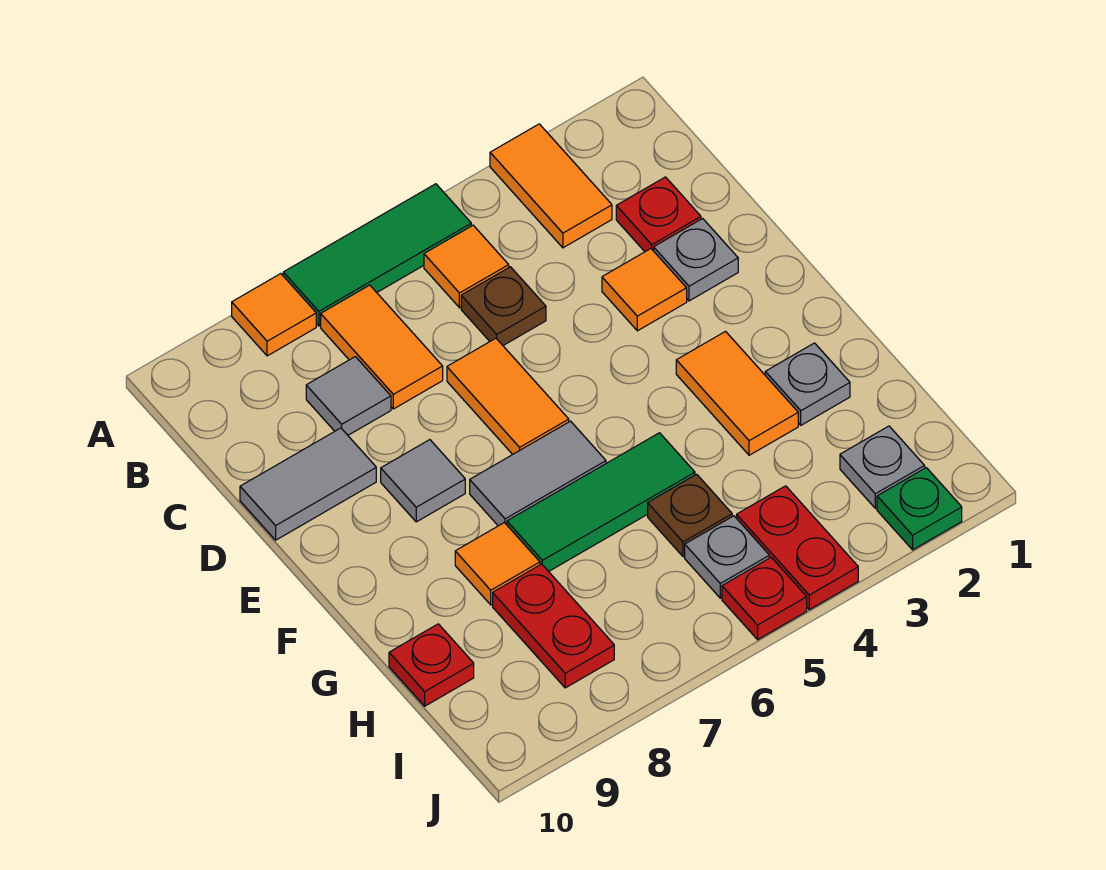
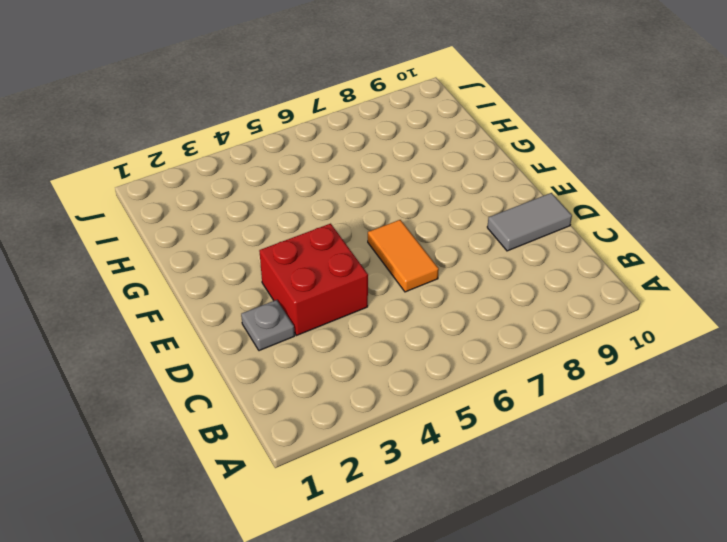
red 2x2 brick [259,224,368,336] -> orange 1x1 tile [602,249,687,331]
none -> orange 1x2 tile [490,124,612,248]
none -> green 1x3 tile [283,184,471,326]
none -> orange 1x1 tile [232,274,316,356]

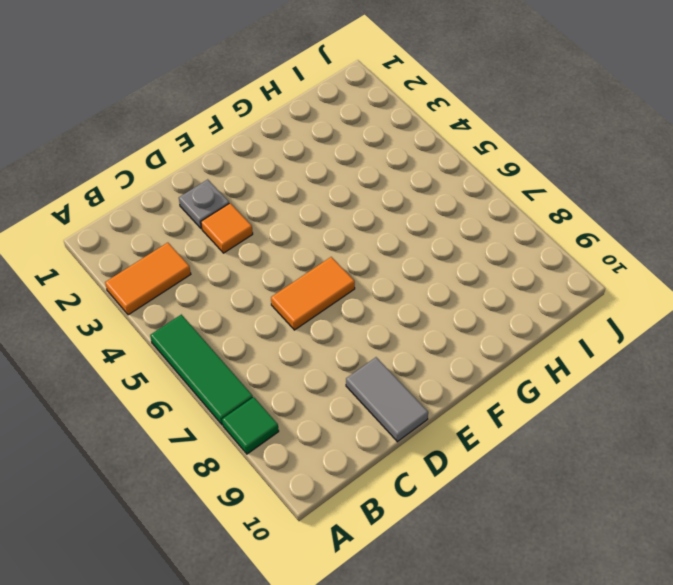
green 1x1 tile [222,397,279,454] -> orange 1x1 tile [232,274,316,356]
none -> orange 1x1 tile [424,225,509,308]
none -> orange 1x2 tile [321,285,443,409]
none -> red 1x1 plate [616,177,701,252]

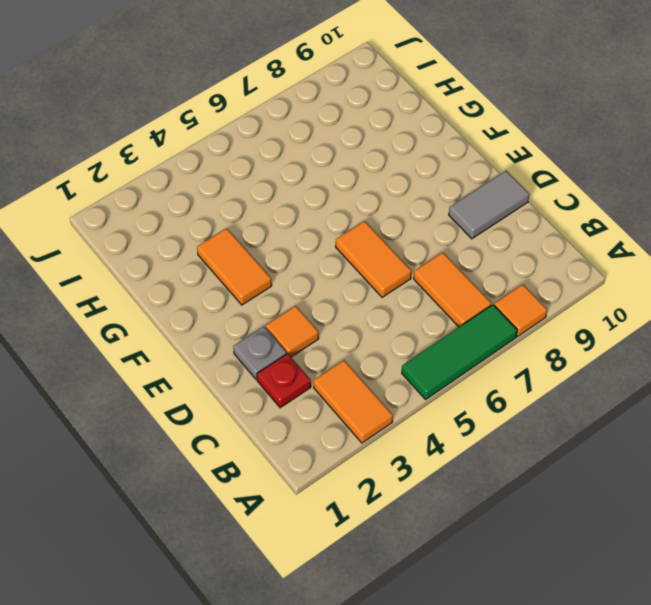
none -> orange 1x1 tile [424,225,509,308]
none -> brown 1x1 plate [461,267,546,345]
none -> grey 1x1 tile [306,357,391,435]

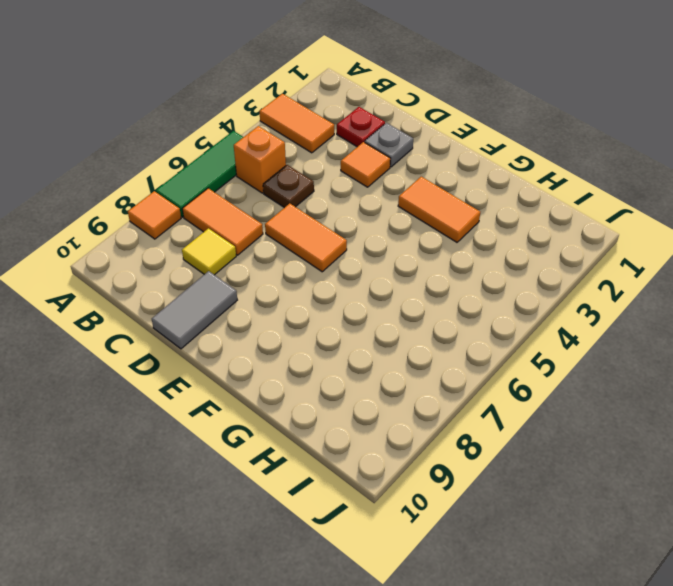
orange 1x1 brick [234,126,286,193] -> orange 1x1 tile [424,225,509,308]
yellow 1x1 tile [182,228,236,275] -> grey 1x1 tile [306,357,391,435]
none -> grey 1x1 tile [381,440,465,522]
none -> grey 1x2 tile [470,421,606,526]
none -> grey 1x1 plate [765,343,850,425]

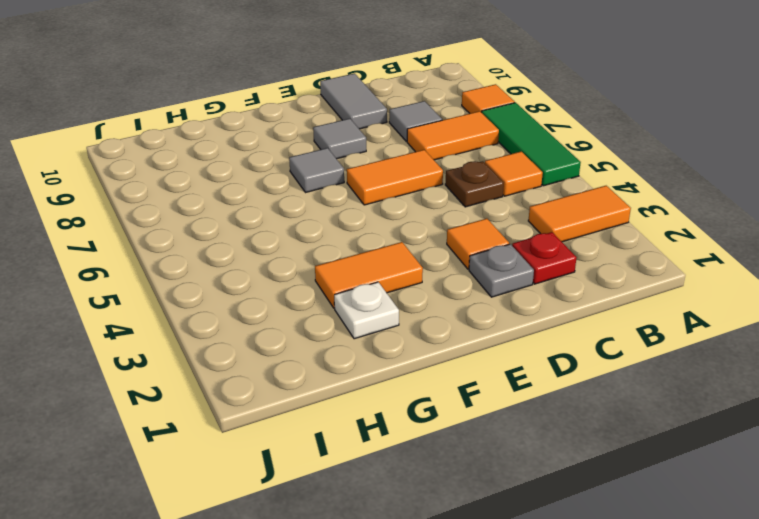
grey 1x1 tile [289,148,344,193] -> grey 1x2 tile [470,421,606,526]
white 1x1 plate [334,282,399,339] -> grey 1x1 plate [765,343,850,425]
none -> green 1x3 tile [507,433,695,571]
none -> orange 1x1 tile [455,523,540,605]
none -> brown 1x1 plate [648,474,732,557]

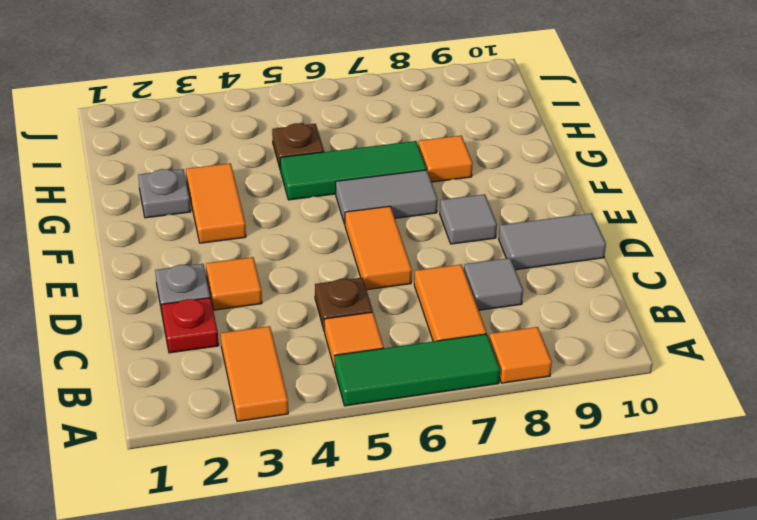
none -> red 1x2 plate [493,564,614,688]
none -> red 1x1 plate [389,624,474,706]
none -> grey 1x1 plate [840,426,925,508]

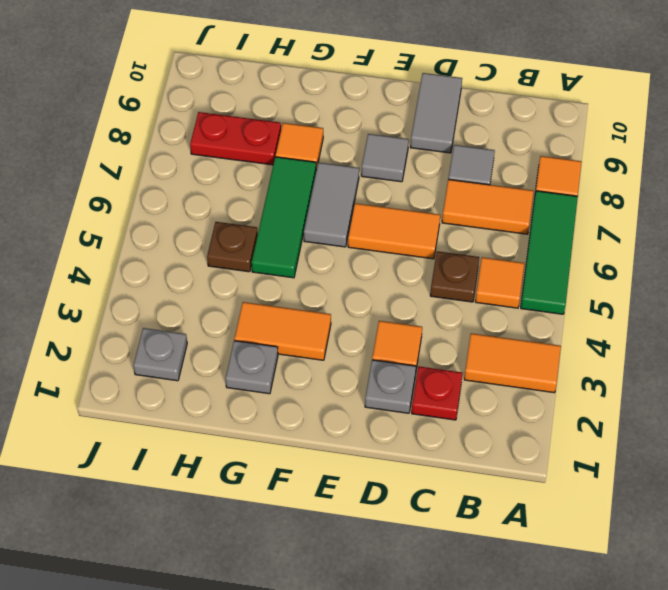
none -> red 1x1 plate [389,624,474,706]
none -> red 1x2 plate [737,486,858,610]
none -> grey 1x1 plate [685,516,769,598]

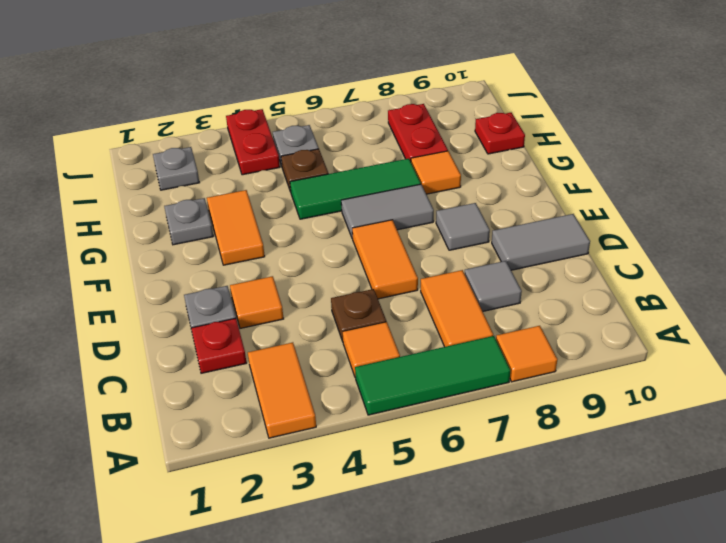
none -> green 1x1 plate [877,468,962,550]
none -> red 1x1 plate [722,557,807,640]

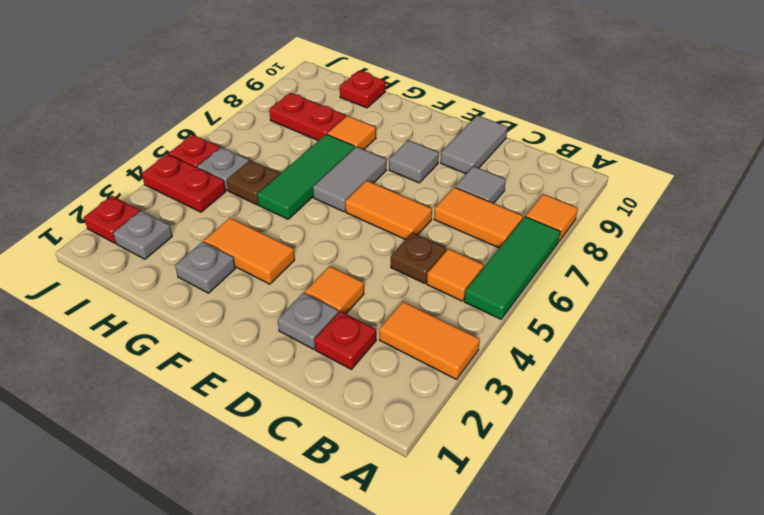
red 1x1 plate [84,196,140,243] -> green 1x1 plate [877,468,962,550]

